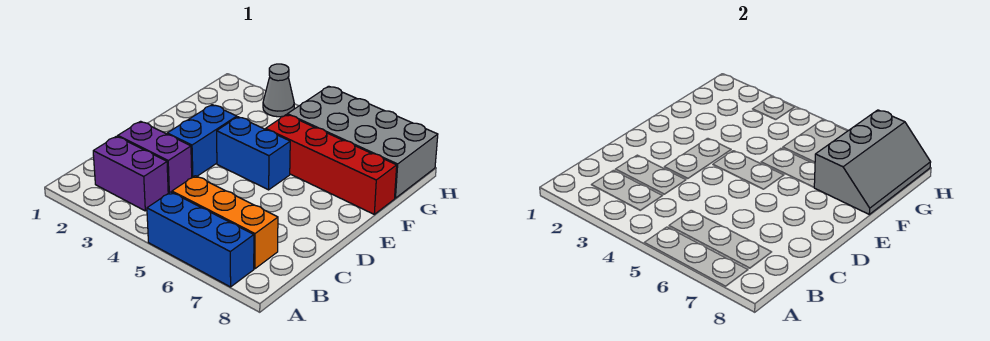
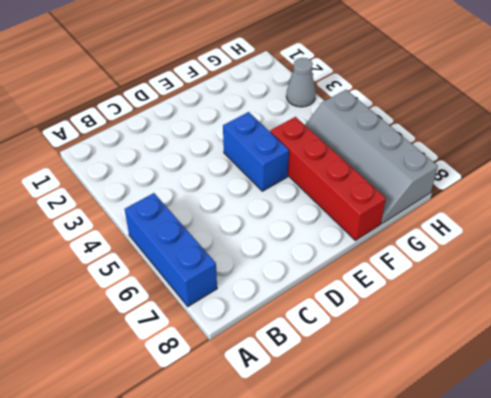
grey 2x4 slope [305,90,438,224] -> grey 2x4 brick [288,86,438,198]
none -> purple 1x2 brick [93,136,168,211]
none -> orange 1x3 brick [172,176,278,269]

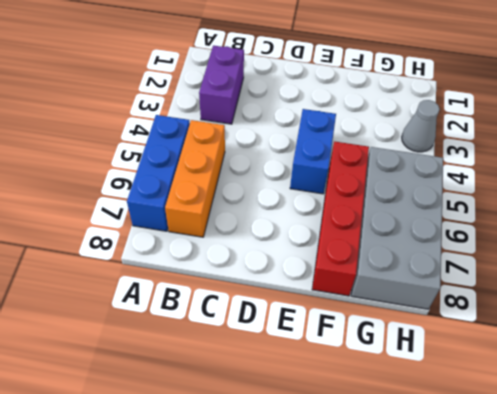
none -> purple 1x2 brick [118,121,192,193]
none -> blue 1x2 brick [167,105,237,177]

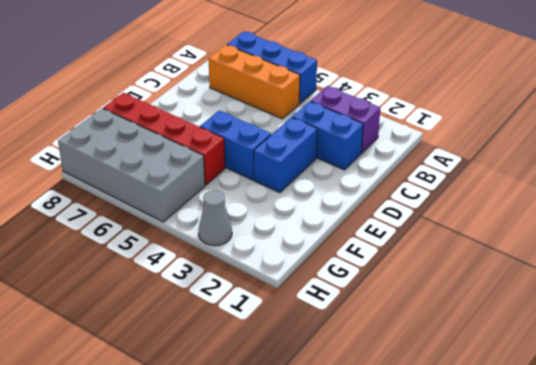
blue 1x2 brick [292,101,363,170] -> purple 1x2 brick [118,121,192,193]
none -> grey 2x3 slope [814,110,931,214]

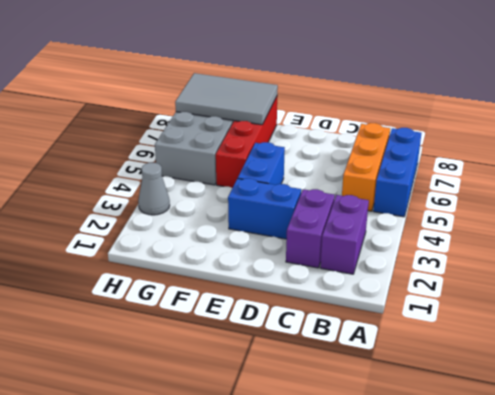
grey 2x3 tile [175,73,278,125] -> grey 2x3 slope [814,110,931,214]

